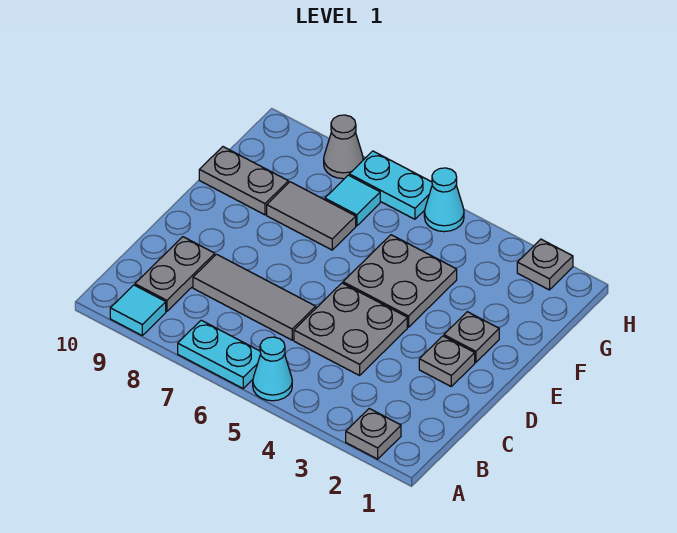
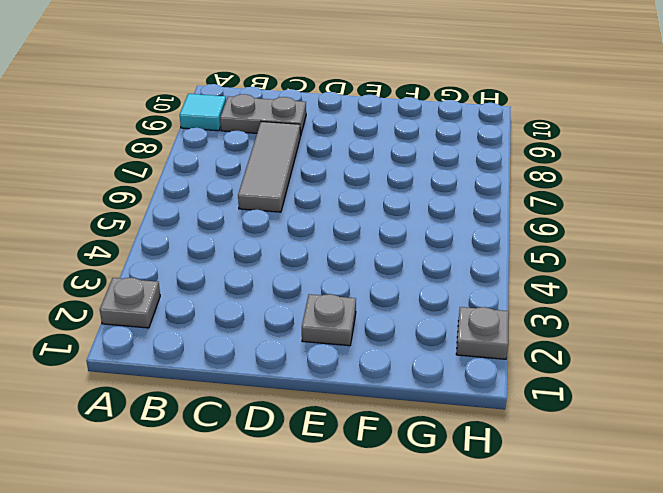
none -> cyan 1x1 cone [253,337,292,401]
none -> cyan 1x2 plate [178,320,261,388]
none -> grey 2x2 plate [294,283,407,376]

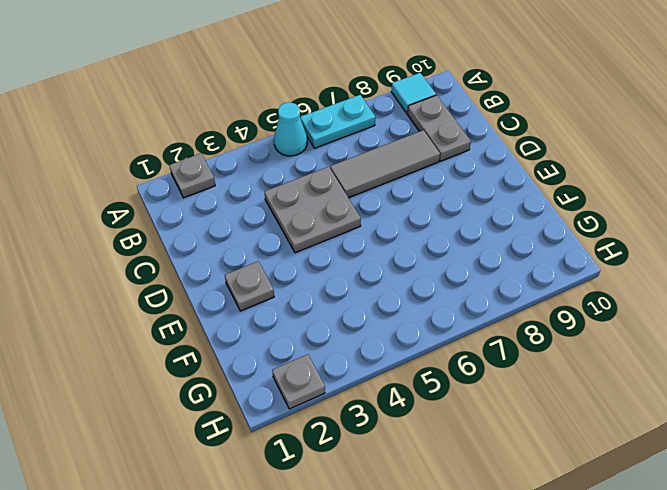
none -> grey 1x1 plate [419,336,475,386]
none -> grey 2x2 plate [343,235,457,327]
none -> grey 1x2 tile [267,182,356,250]

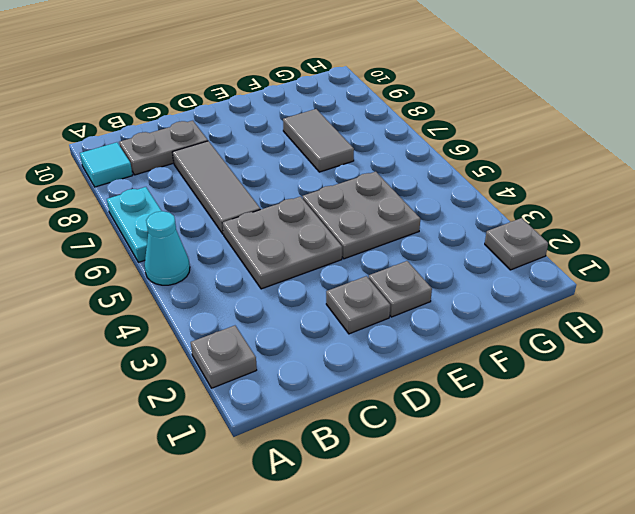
none -> grey 1x2 plate [199,147,288,215]
none -> cyan 1x1 tile [325,175,380,226]
none -> cyan 1x1 cone [424,168,464,232]

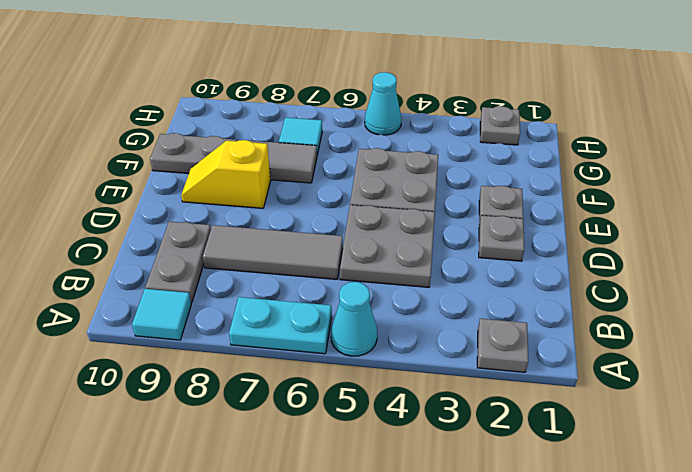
yellow 1x2 slope [181,140,270,208] -> none
none -> cyan 1x2 plate [349,151,432,219]
none -> grey 1x1 cone [324,115,363,179]

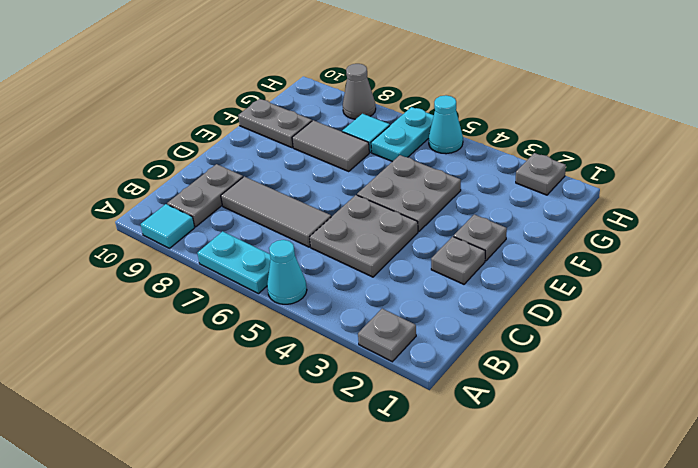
cyan 1x2 plate [371,107,434,162] -> cyan 1x2 plate turned to [349,151,432,219]

